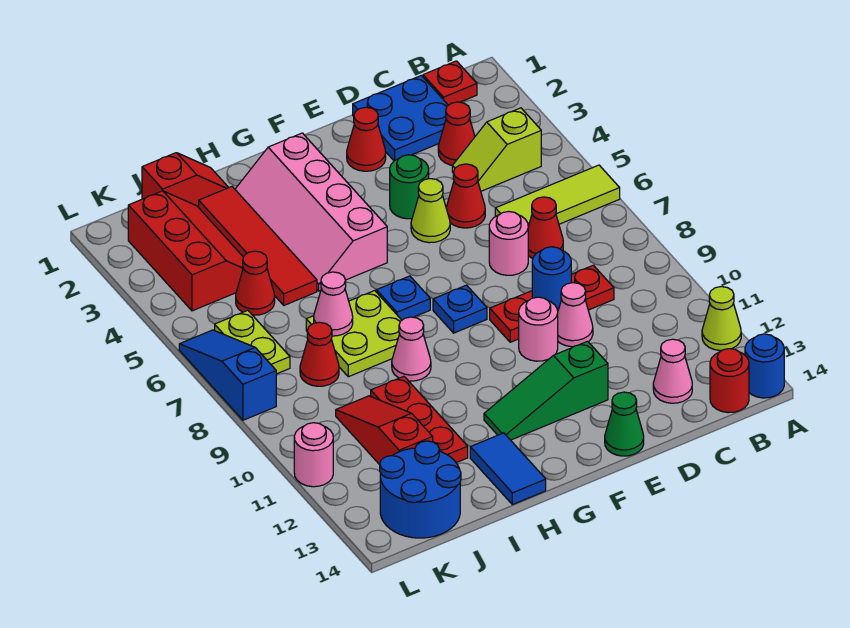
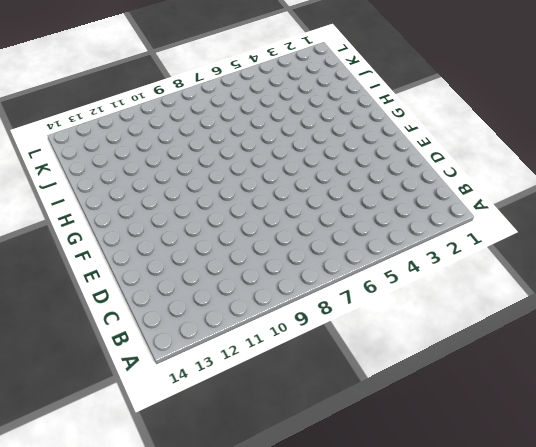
none -> lime 1x3 tile [495,165,620,226]
none -> lime 1x1 cone [702,287,741,351]
none -> blue 1x1 round brick [745,334,784,398]
none -> red 1x1 plate [423,61,477,105]

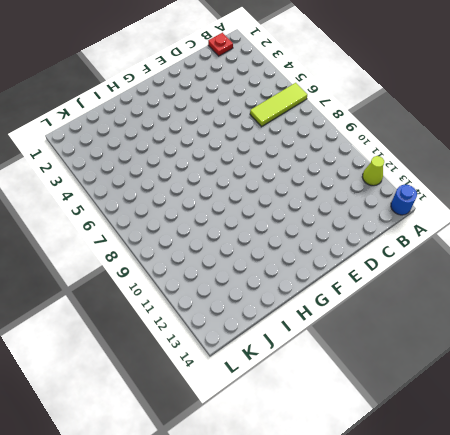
none -> lime 1x2 slope [452,108,541,191]
none -> red 1x1 round brick [710,349,749,413]
none -> blue 2x2 plate [353,76,448,161]
none -> red 1x1 cone [438,102,475,165]

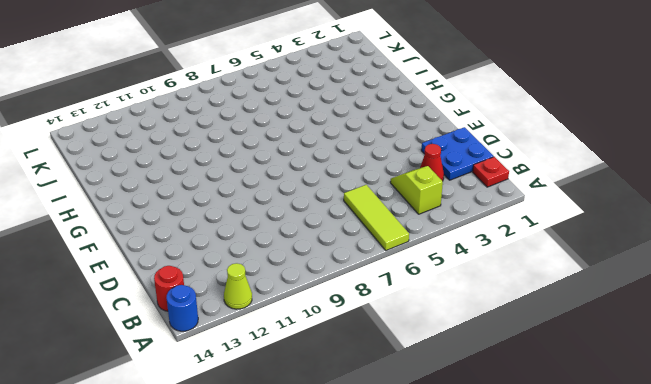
none -> red 1x1 cone [528,197,563,258]
none -> red 1x3 plate [490,265,614,342]
none -> pink 1x1 cone [653,339,692,403]
none -> red 1x1 cone [446,164,485,228]

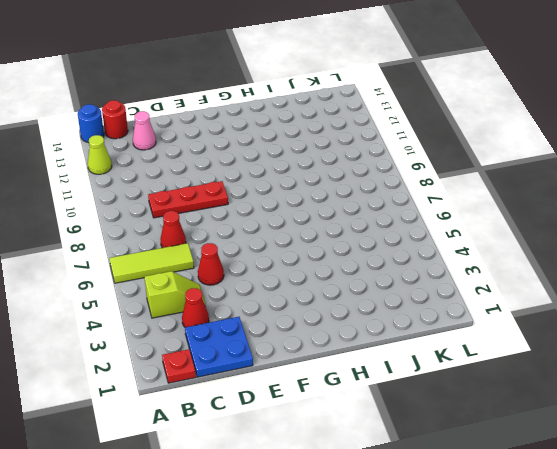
none -> pink 1x1 round brick [489,212,528,275]
none -> pink 1x1 cone [558,283,593,347]
none -> red 1x1 cone [347,107,386,171]
none -> green 1x1 round brick [390,155,429,219]

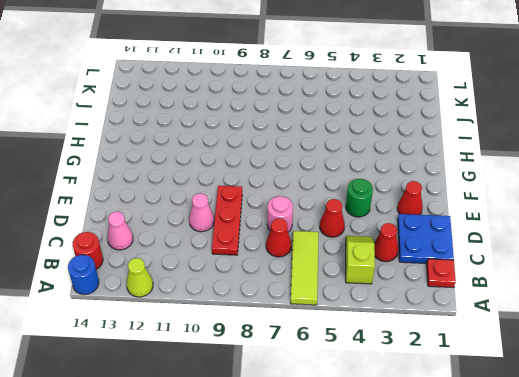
none -> lime 1x1 cone [411,179,450,243]
none -> pink 1x1 round brick [519,297,558,361]
none -> green 1x3 slope [484,341,608,440]
none -> green 1x1 cone [605,392,644,456]

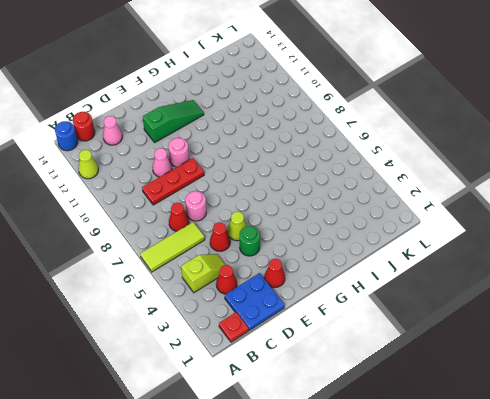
none -> green 1x1 cone [605,392,644,456]
none -> blue 1x1 plate [433,285,487,333]
none -> pink 2x4 slope [235,133,387,291]
none -> blue 1x1 plate [376,276,430,320]

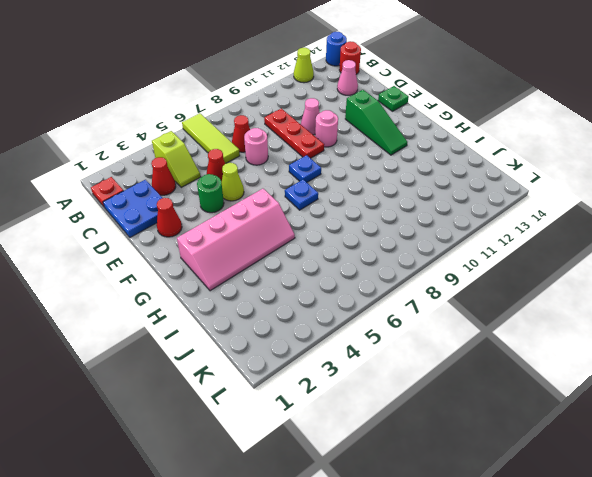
green 1x1 plate [378,86,409,111] -> green 1x1 cone [605,392,644,456]
none -> lime 2x2 plate [306,291,402,377]
none -> pink 1x1 cone [392,317,431,381]
none -> blue 1x2 tile [470,433,546,505]
none -> red 1x2 slope [142,153,229,208]

